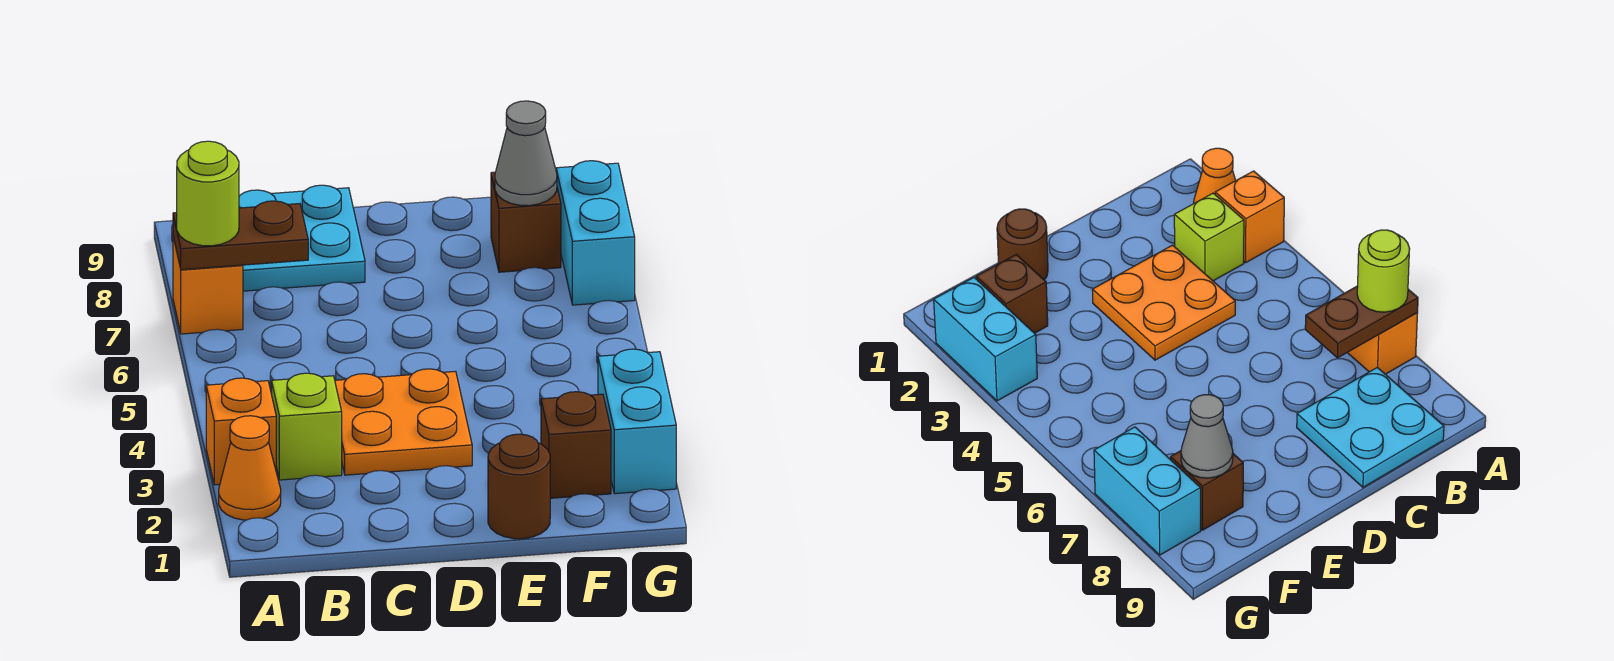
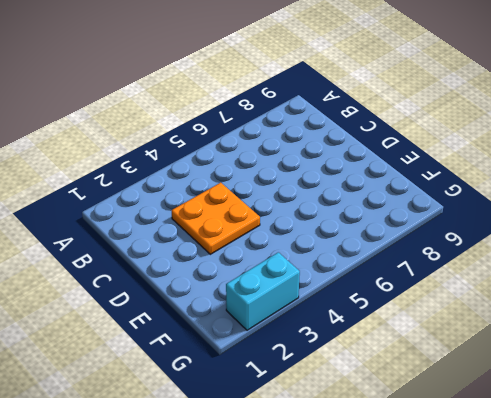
none -> orange 1x1 cone [219,416,281,520]
none -> orange 1x1 brick [206,378,276,485]
none -> orange 1x1 brick [173,237,243,334]

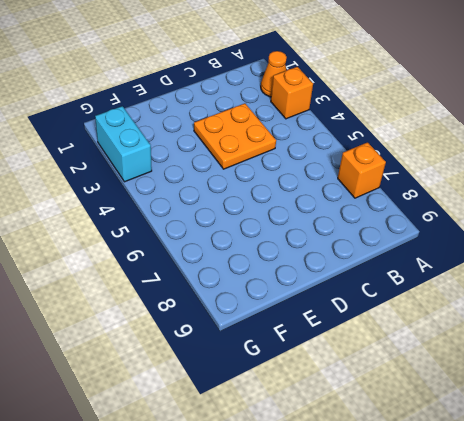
none -> lime 1x1 brick [272,373,342,480]
none -> cyan 2x2 plate [239,185,365,291]
none -> brown 1x1 round brick [488,434,550,539]

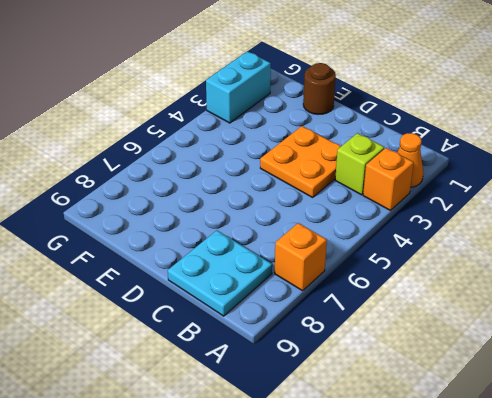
none -> brown 1x1 brick [541,392,611,498]
none -> brown 1x1 brick [491,172,561,272]
none -> cyan 1x2 brick [556,161,635,305]

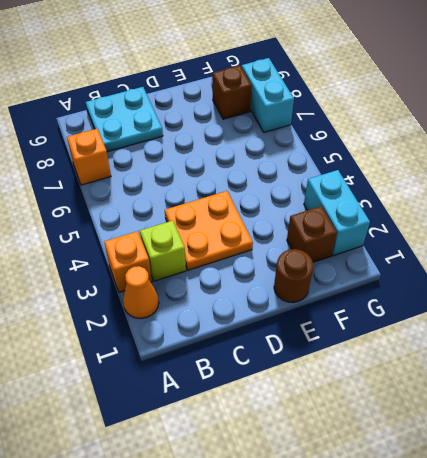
none -> brown 1x2 plate [173,201,308,270]
none -> grey 1x1 cone [495,101,557,206]
none -> lime 1x1 round brick [177,141,239,246]

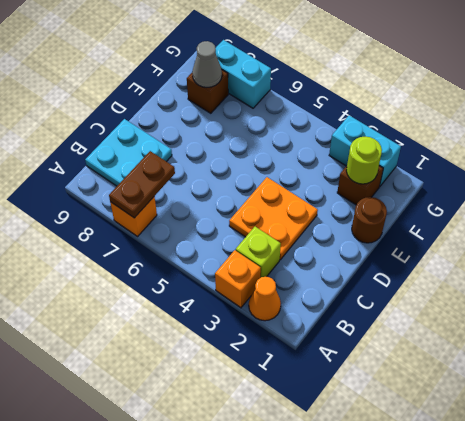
lime 1x1 round brick [346,137,382,184] -> lime 1x1 round brick moved to [177,141,239,246]

